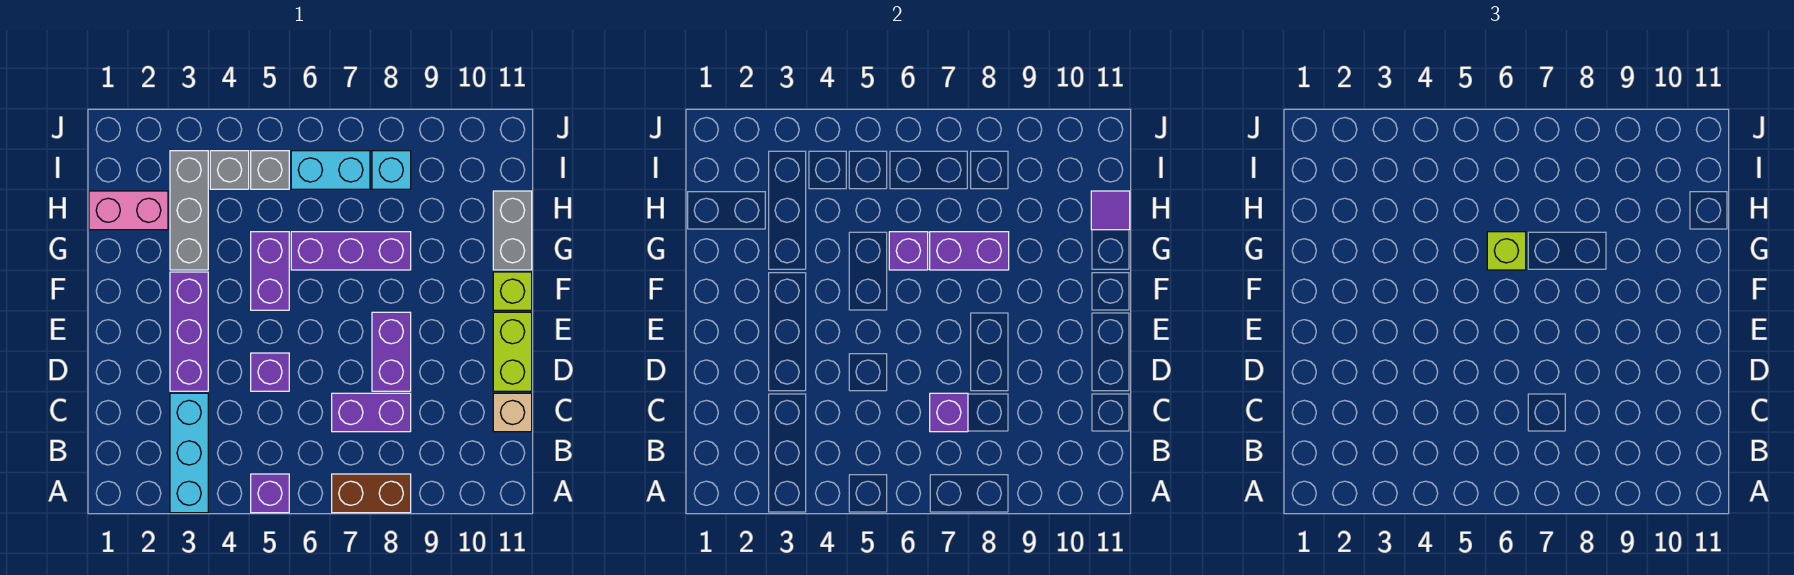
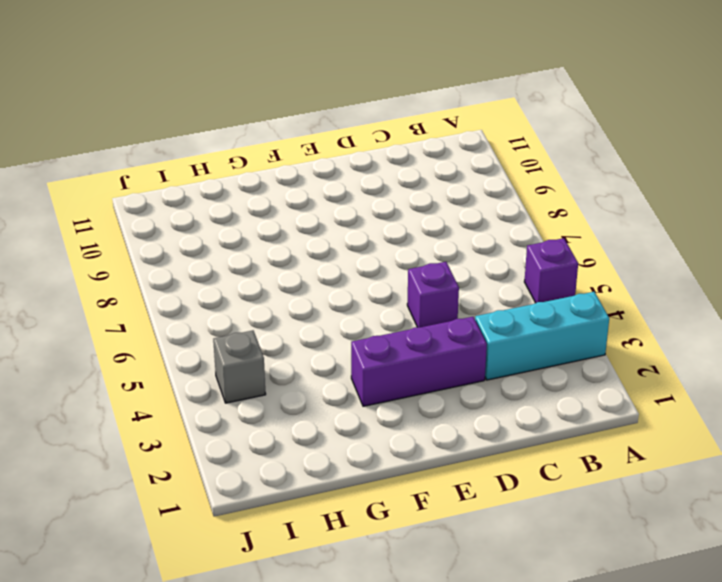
none -> brown 1x2 brick [332,474,411,513]
none -> purple 1x2 brick [332,393,411,432]
none -> tan 1x1 brick [493,393,532,432]

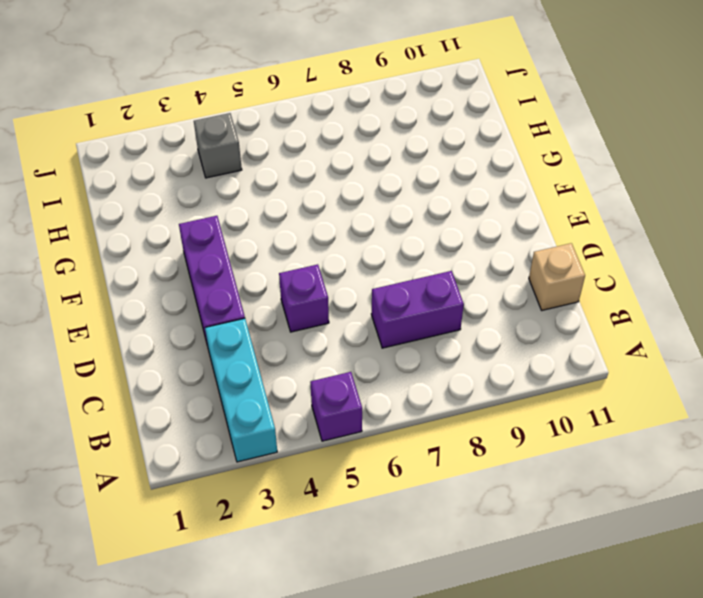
none -> brown 1x2 brick [332,474,411,513]
none -> purple 1x2 brick [372,312,411,391]
none -> lime 1x2 brick [493,312,532,391]

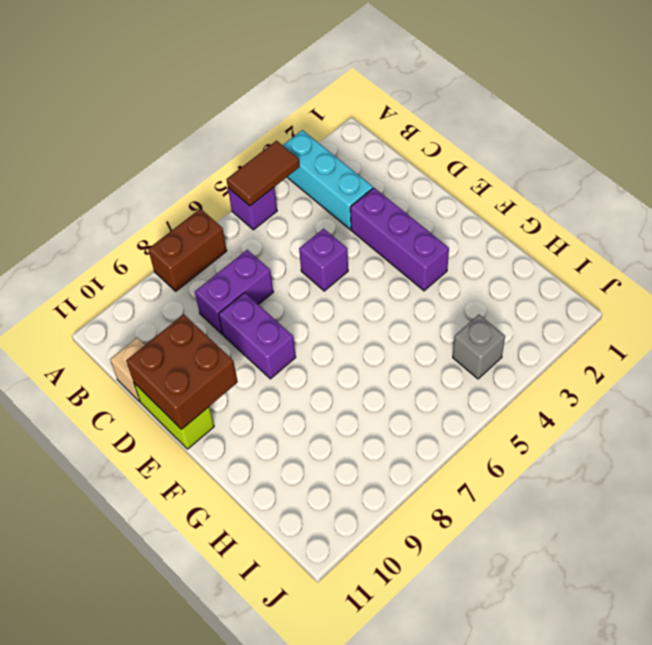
brown 1x2 tile [226,141,300,206] -> none
brown 2x2 brick [126,314,238,429] -> none
none -> purple 1x2 brick [251,232,289,310]
none -> lime 1x1 brick [493,272,532,310]
none -> grey 1x3 brick [170,151,208,270]

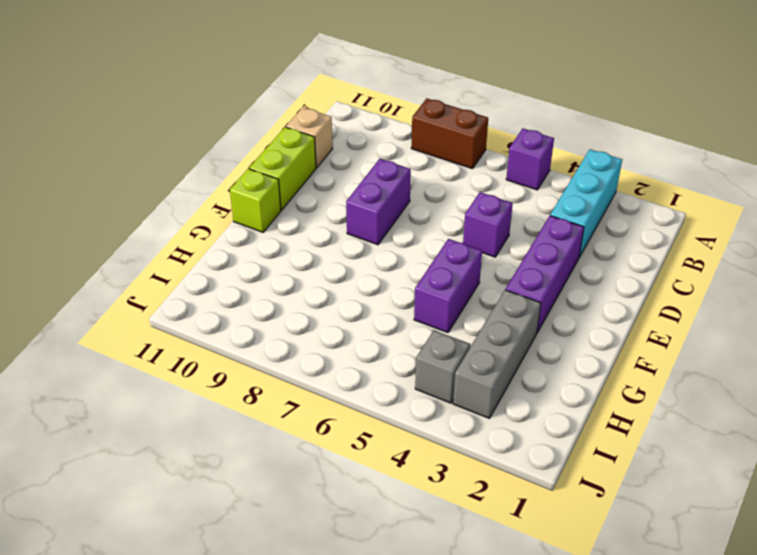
none -> purple 1x2 brick [332,393,411,432]
none -> purple 1x3 brick [291,232,411,270]
none -> grey 1x2 brick [493,191,532,270]

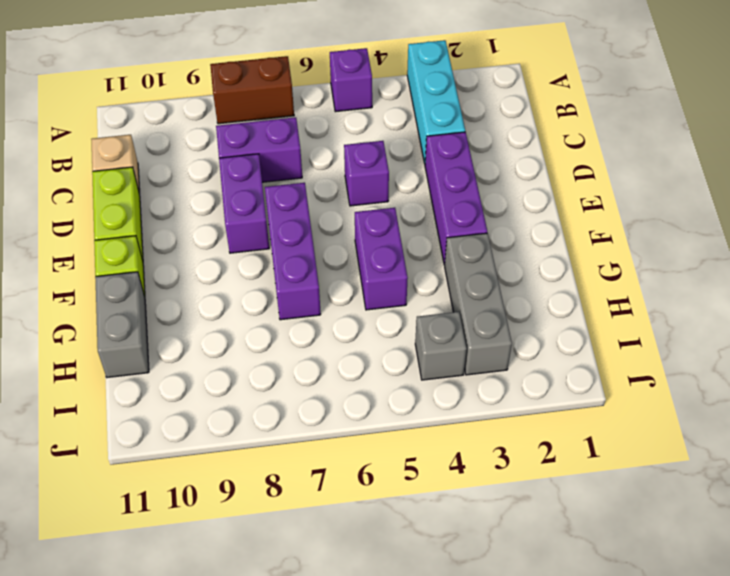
purple 1x3 brick [265,183,321,320] -> purple 1x3 brick turned to [291,232,411,270]
none -> pink 1x2 brick [89,191,168,230]
none -> grey 1x1 brick [251,151,289,189]
none -> cyan 1x2 brick [291,151,370,189]

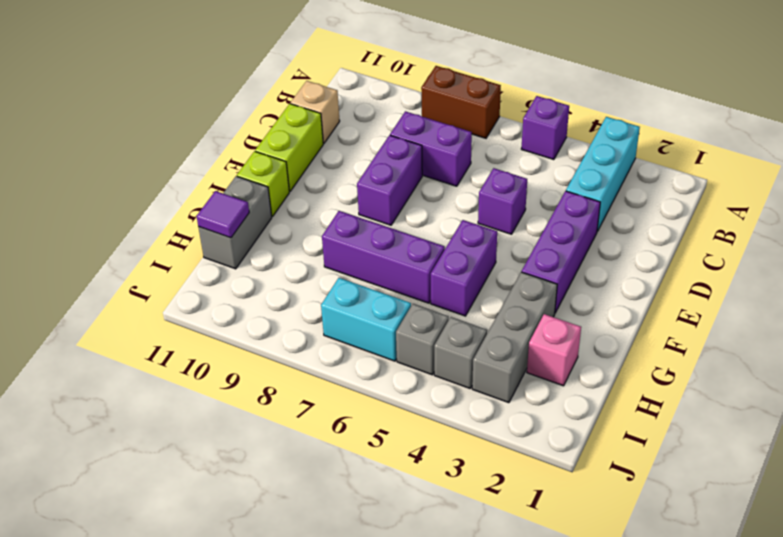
pink 1x1 brick [527,314,581,386] -> pink 1x2 brick [89,191,168,230]
none -> cyan 1x1 brick [372,151,411,189]
none -> purple 1x1 brick [930,393,968,432]
none -> purple 1x1 brick [889,232,928,270]

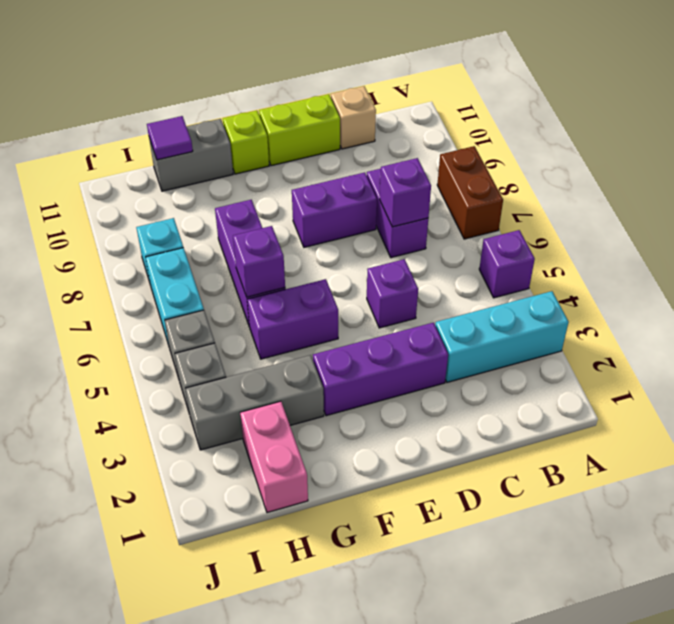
none -> purple 1x2 brick [930,232,1009,270]
none -> lime 1x1 brick [1487,232,1526,270]

